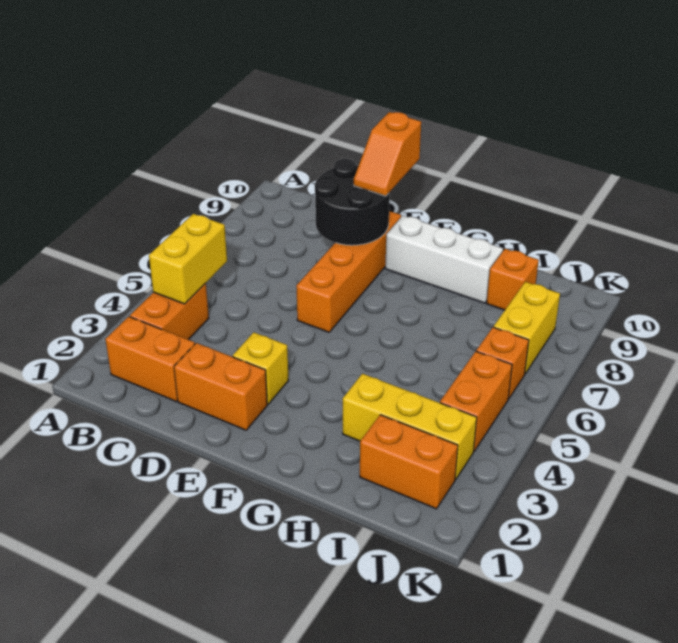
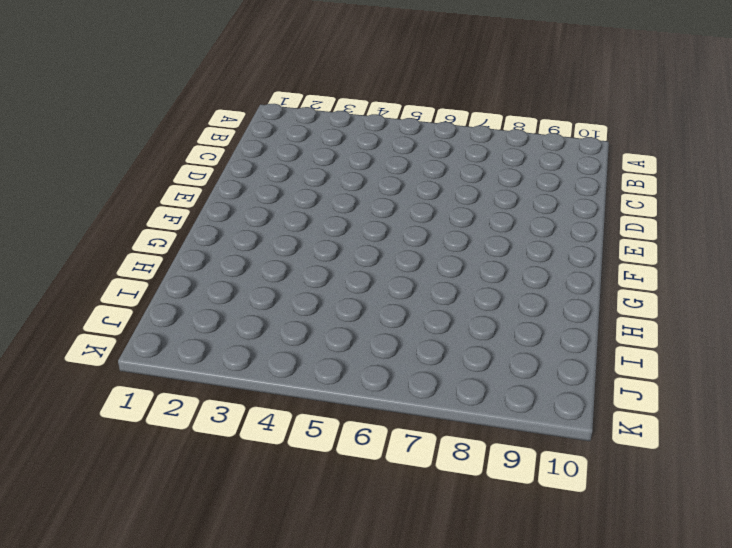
none -> orange 1x2 brick [105,317,195,401]
none -> orange 1x2 brick [130,283,209,340]
none -> orange 1x2 brick [174,343,267,430]

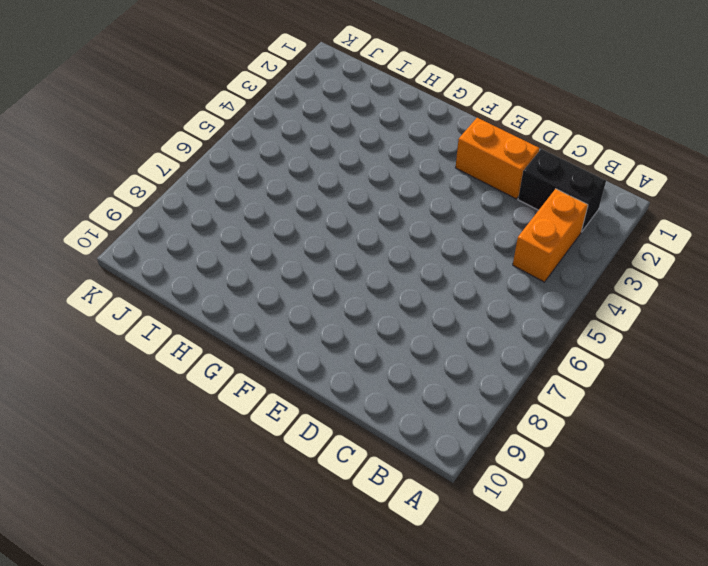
black 1x2 brick [518,149,606,232] -> orange 1x2 brick [105,317,195,401]
none -> yellow 1x1 brick [233,332,289,404]
none -> orange 1x4 brick [296,211,401,332]
none -> white 1x3 brick [385,216,503,303]

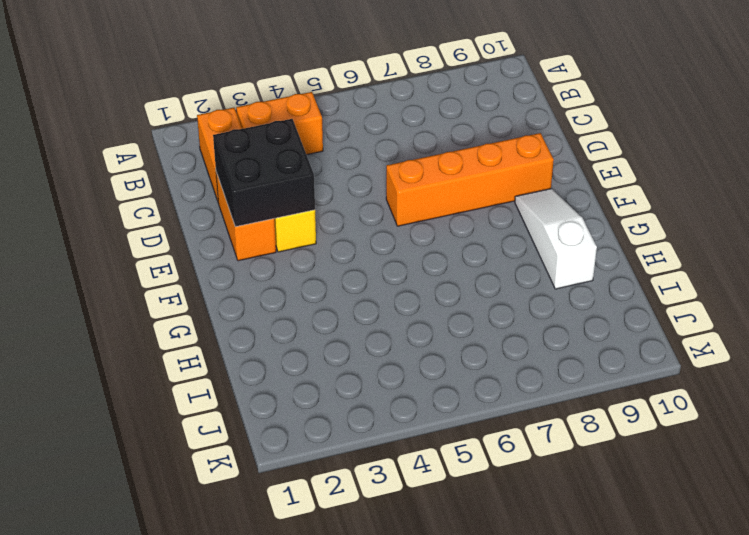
black 2x2 brick [213,119,315,227] -> none
white 1x3 slope [515,189,597,289] -> white 1x3 brick [385,216,503,303]
none -> yellow 1x3 brick [343,374,477,480]
none -> orange 1x2 brick [360,415,458,509]
none -> orange 1x1 brick [487,249,539,310]

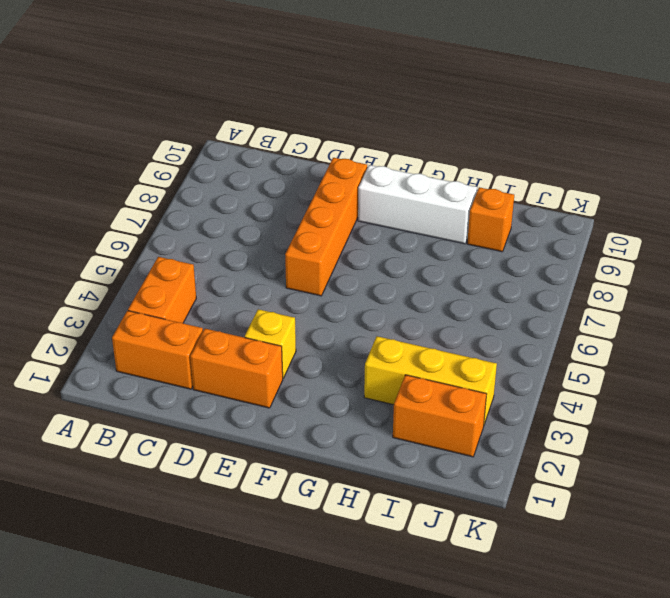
none -> orange 1x2 brick [440,352,512,451]
none -> orange 1x1 brick [476,327,529,399]
none -> yellow 1x2 brick [494,282,560,374]

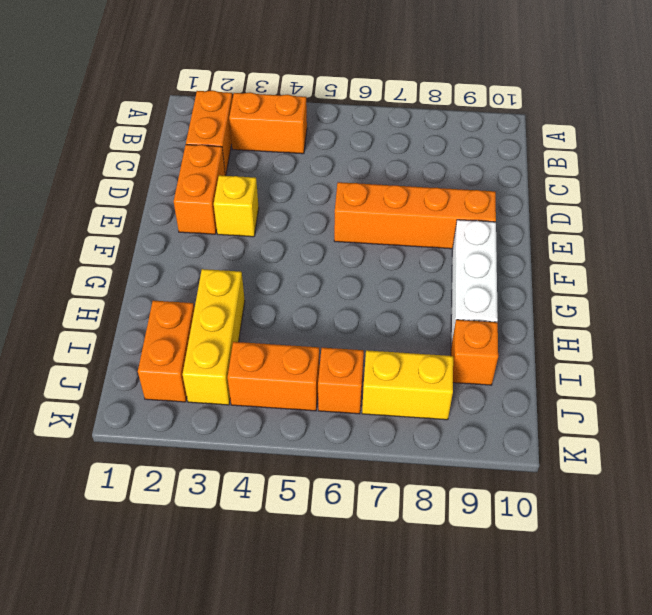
none -> yellow 1x2 brick [149,214,227,304]
none -> black 2x2 round brick [315,159,390,245]
none -> orange 1x2 slope [354,112,421,196]

